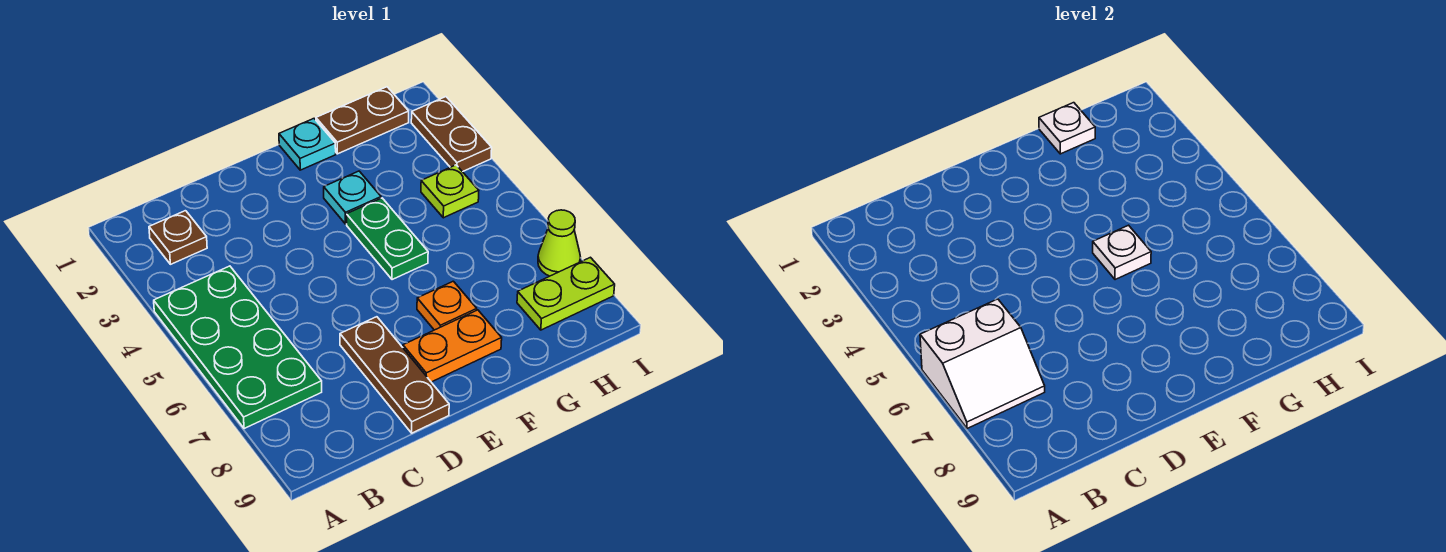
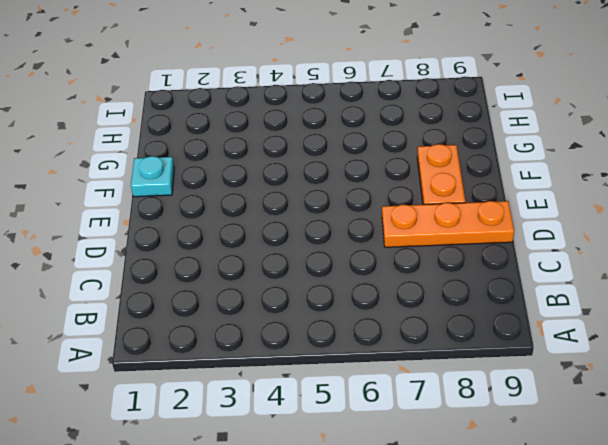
orange 1x3 plate [382,201,514,247] -> brown 1x3 plate [340,317,449,433]
none -> green 2x4 plate [154,266,322,429]
none -> brown 1x1 plate [149,211,207,264]
none -> cyan 1x1 plate [324,171,381,224]

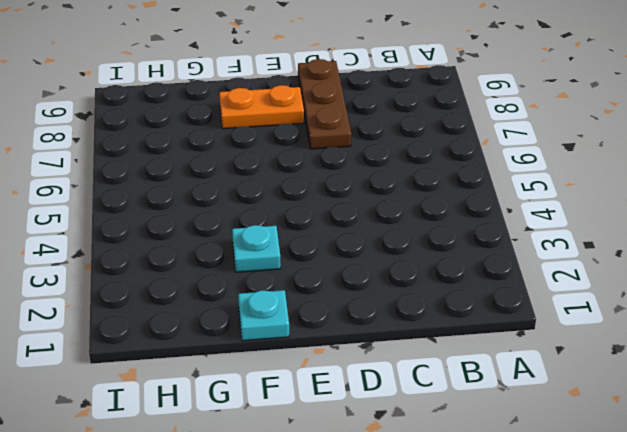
none -> green 2x4 plate [154,266,322,429]
none -> brown 1x1 plate [149,211,207,264]
none -> green 1x2 plate [347,198,428,280]

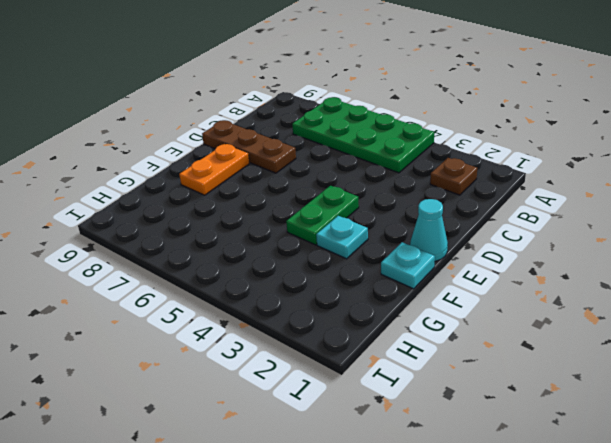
cyan 1x1 cone [410,199,448,261] -> none
green 1x2 plate [286,186,359,245] -> green 1x2 plate turned to [347,198,428,280]
none -> orange 1x1 plate [417,281,477,330]
none -> brown 1x2 plate [316,87,409,154]
none -> lime 1x1 plate [421,165,479,218]

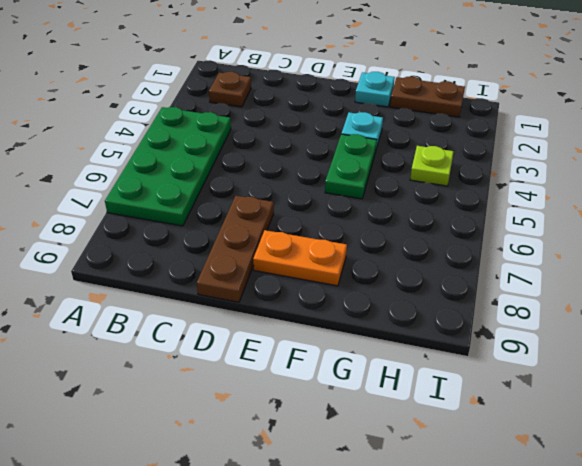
none -> orange 1x1 plate [417,281,477,330]
none -> lime 1x2 plate [517,257,615,330]
none -> brown 1x2 plate [411,97,492,172]

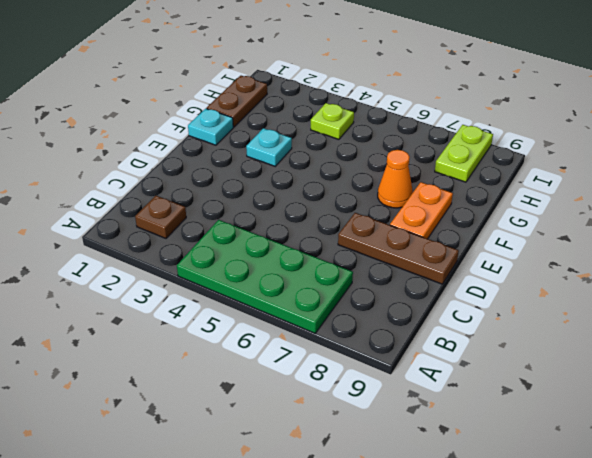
orange 1x1 cone [378,150,413,208] -> orange 1x1 plate [417,281,477,330]
none -> green 1x2 plate [347,198,428,280]
none -> brown 1x2 plate [411,97,492,172]
none -> lime 1x1 cone [538,210,581,276]

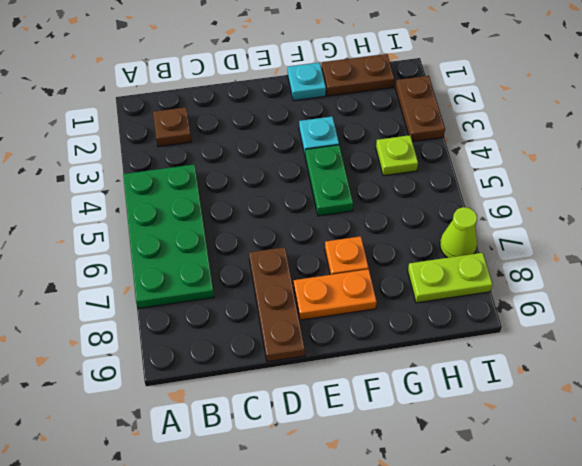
none -> white 2x2 slope [920,299,1045,429]
none -> white 1x1 plate [1093,225,1151,280]
none -> white 1x1 plate [1039,103,1095,154]

